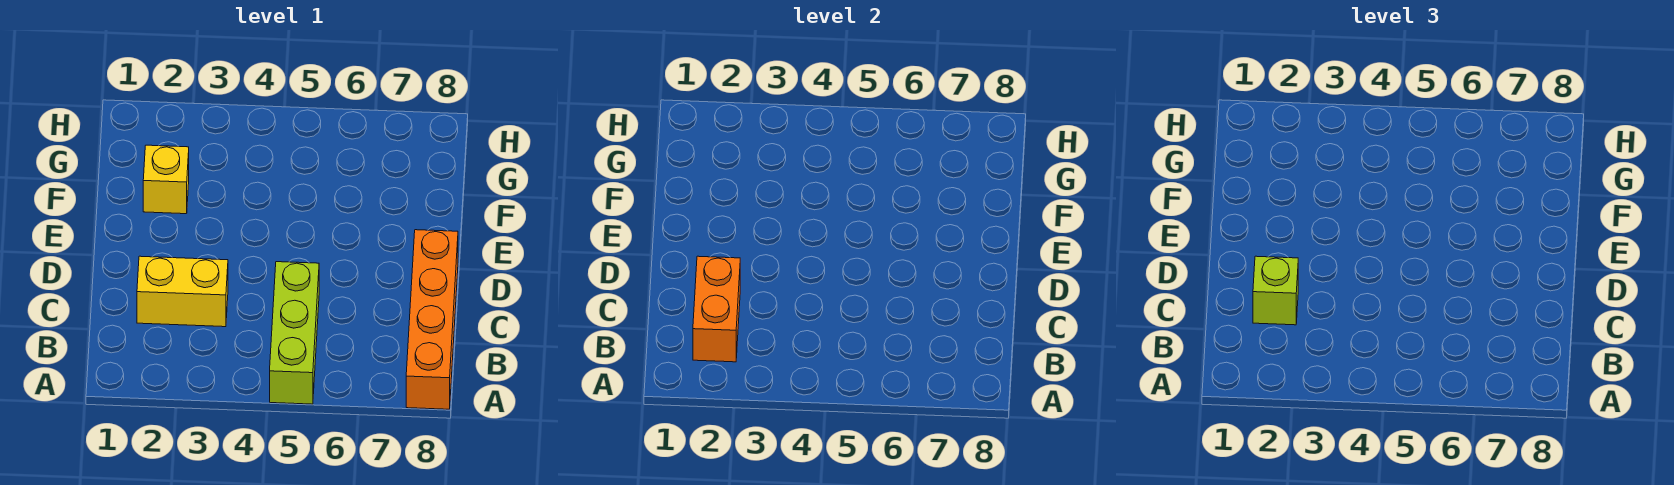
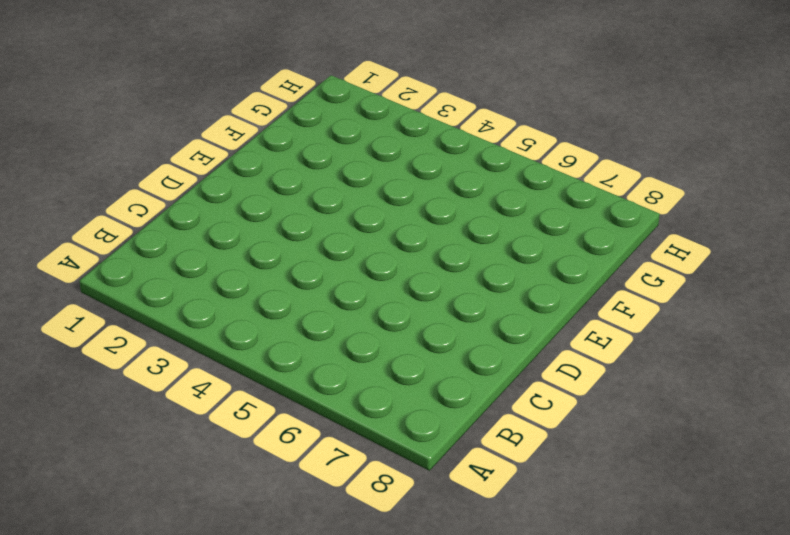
none -> lime 1x3 brick [270,262,319,404]
none -> orange 1x4 brick [406,230,458,409]

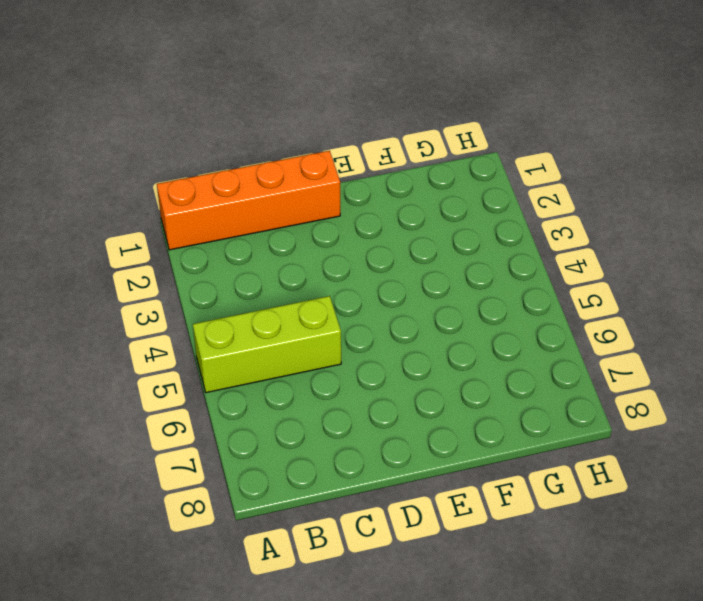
orange 1x4 brick [157,151,340,250] -> orange 1x4 brick moved to [406,230,458,409]
none -> yellow 1x2 brick [137,256,228,327]
none -> yellow 1x1 brick [143,145,189,214]

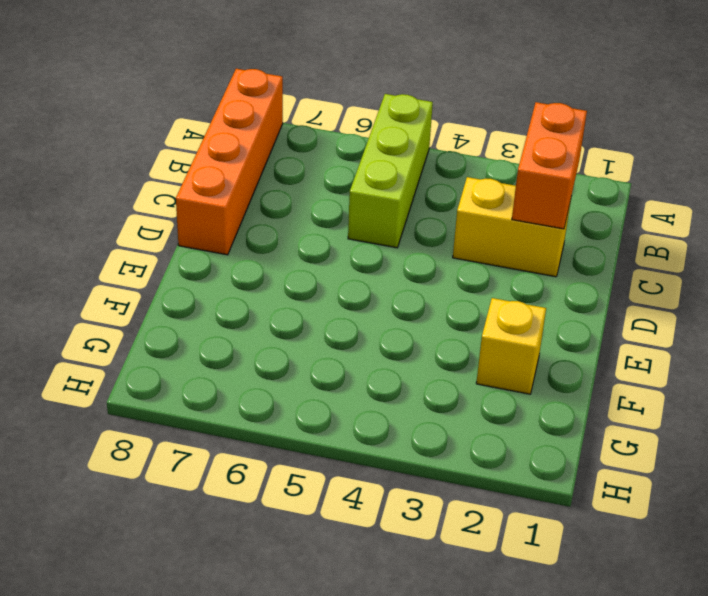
none -> lime 1x1 brick [1253,256,1298,325]

